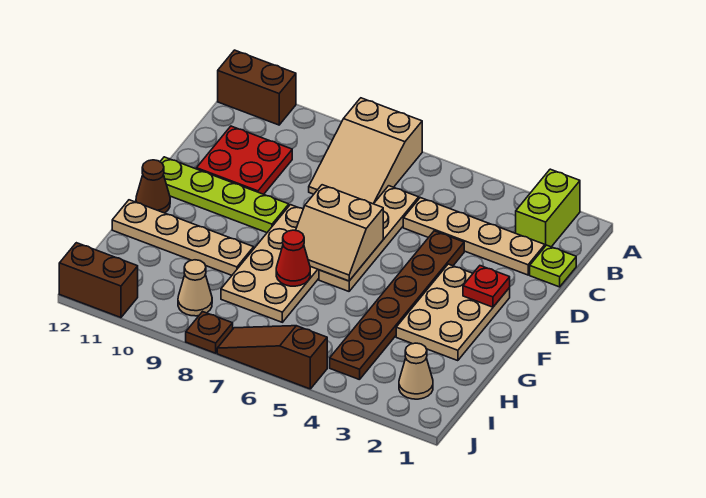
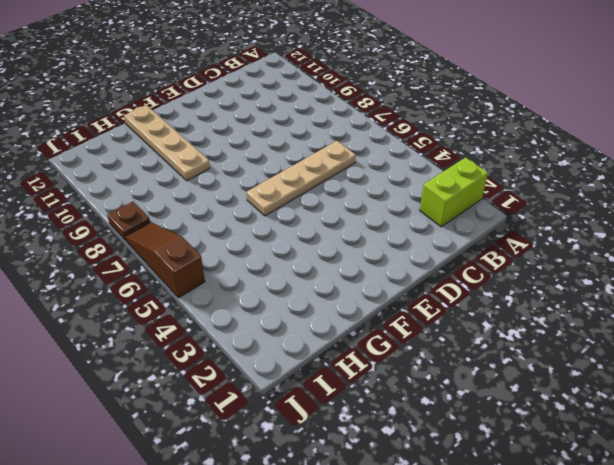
none -> tan 2x3 slope [309,98,422,204]
none -> brown 1x2 brick [218,50,296,125]
none -> lime 1x1 plate [530,245,576,287]

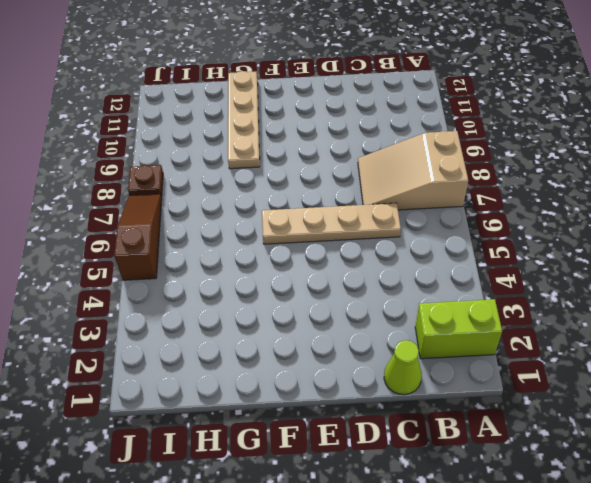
lime 1x1 cone [384,340,422,395] -> lime 1x1 plate [530,245,576,287]
none -> brown 1x2 brick [218,50,296,125]
none -> tan 1x4 plate [403,198,545,275]
none -> red 2x2 plate [196,126,292,194]

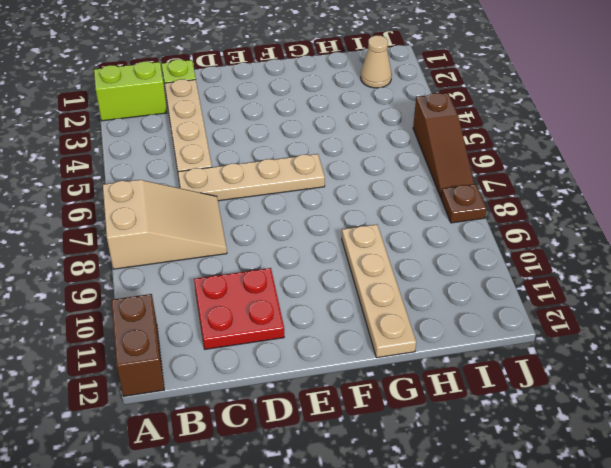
none -> brown 1x6 plate [330,231,464,380]
none -> tan 2x3 plate [396,264,510,361]
none -> tan 2x4 plate [221,205,319,322]

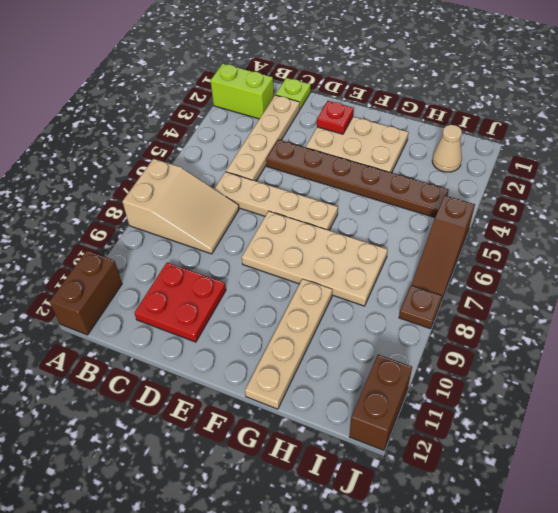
none -> lime 1x4 plate [160,157,289,233]
none -> brown 1x1 cone [136,160,170,213]
none -> tan 1x1 cone [178,260,212,316]

